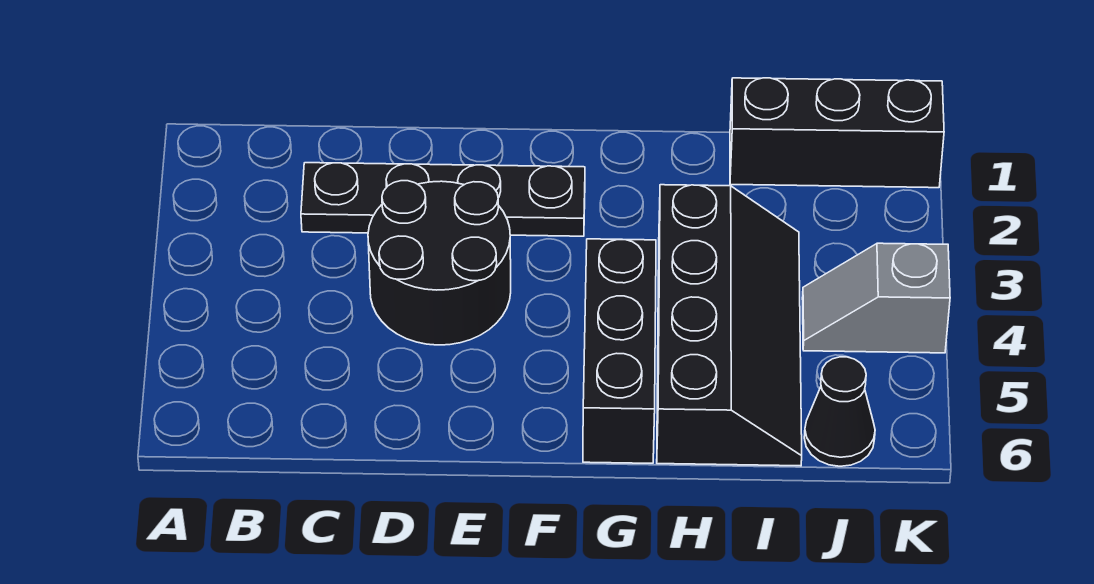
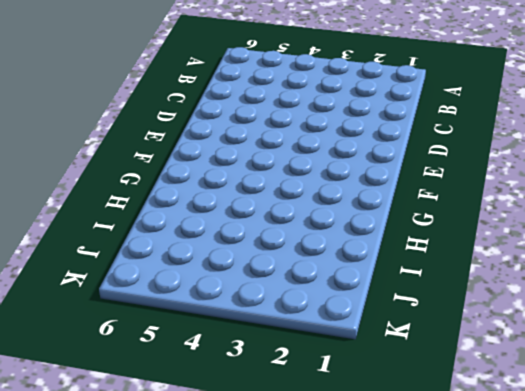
none -> black 1x4 plate [301,163,585,236]
none -> black 2x2 round brick [368,181,511,345]

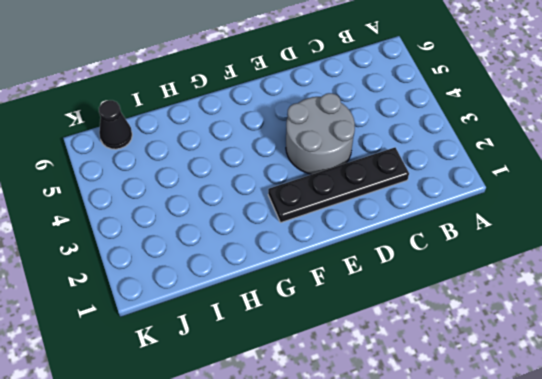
grey 2x2 round brick [286,93,355,174] -> black 2x2 round brick [368,181,511,345]
none -> black 1x3 brick [583,239,656,463]
none -> black 2x4 slope [657,185,802,466]

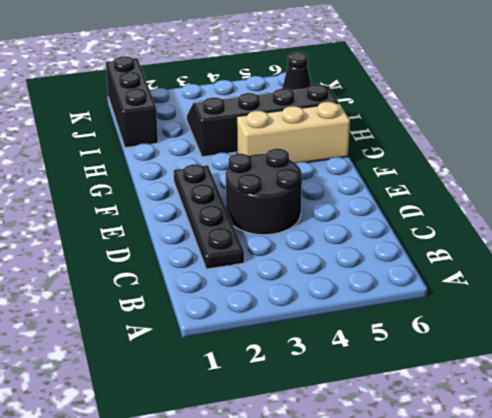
tan 1x3 brick [237,102,350,163] -> black 1x3 brick [583,239,656,463]
none -> grey 1x2 slope [802,243,950,353]

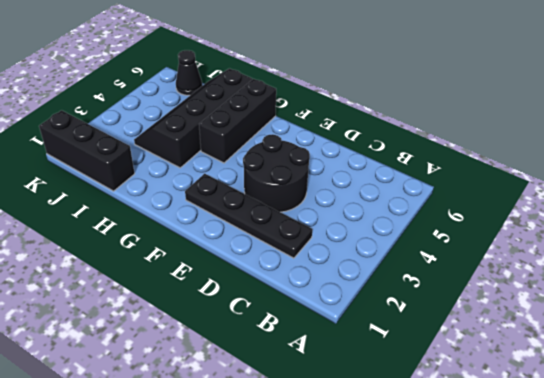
none -> grey 1x2 slope [802,243,950,353]

